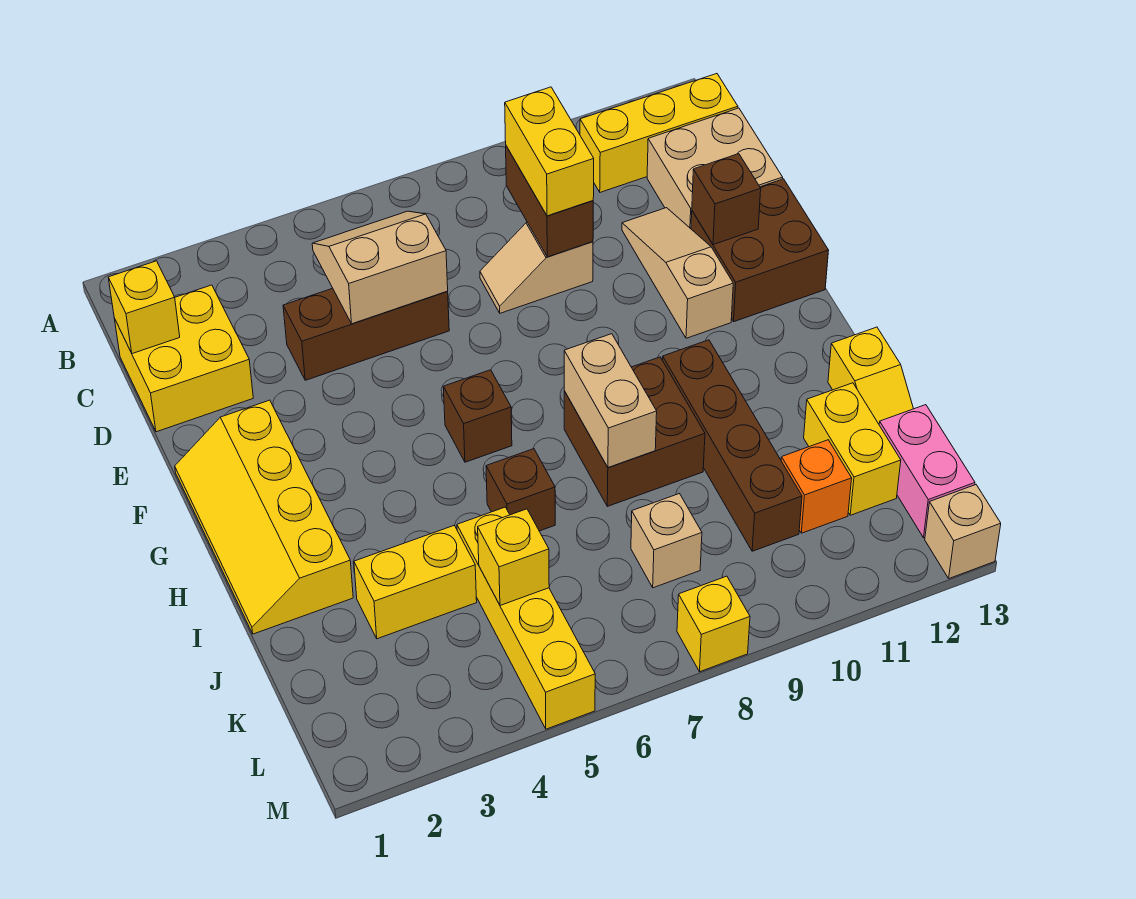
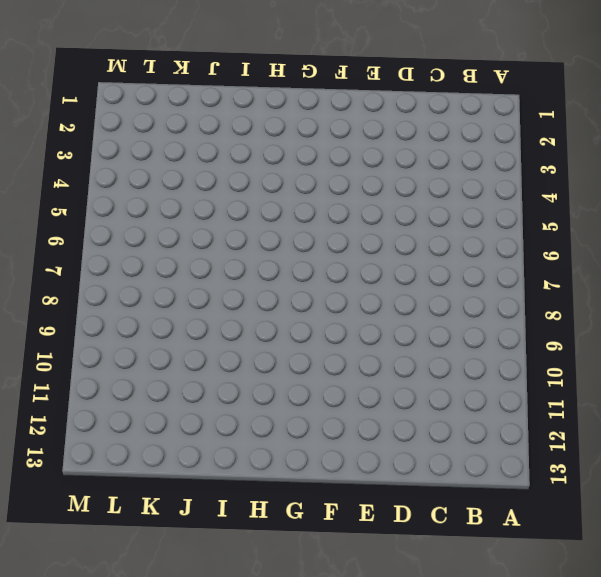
none -> yellow 1x3 brick [580,74,738,192]
none -> yellow 2x2 brick [114,285,253,432]
none -> tan 2x2 brick [647,108,783,229]

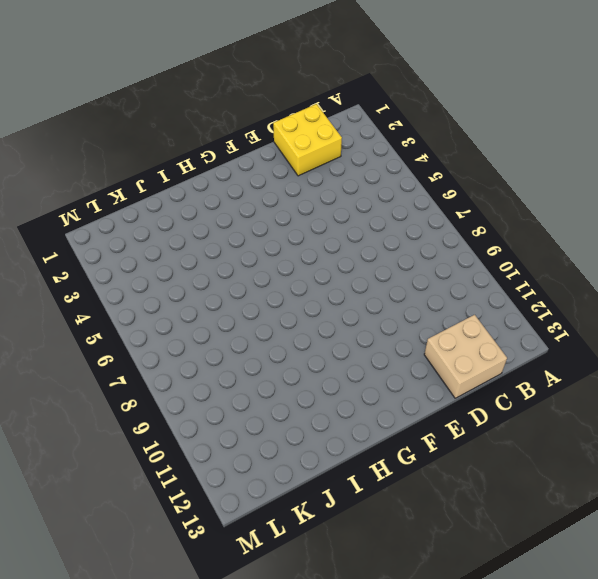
none -> yellow 1x3 brick [580,74,738,192]
none -> brown 1x3 brick [283,288,449,380]
none -> tan 1x2 slope [480,223,593,313]

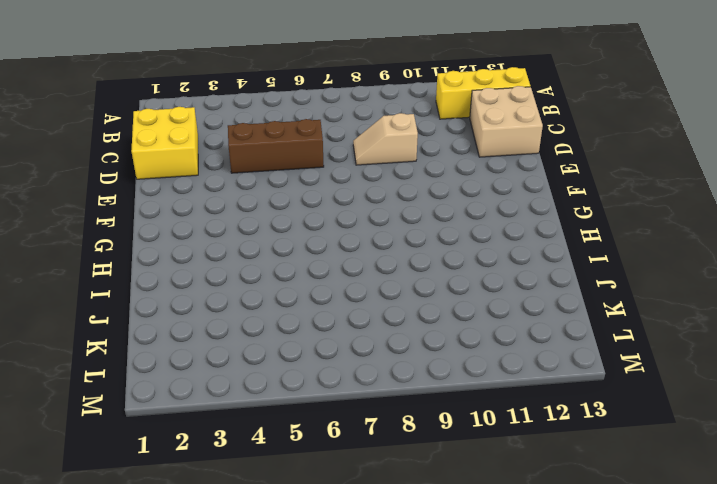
none -> tan 1x3 slope [622,208,733,338]
none -> brown 2x2 brick [691,179,829,322]
none -> yellow 2x4 slope [175,400,353,634]

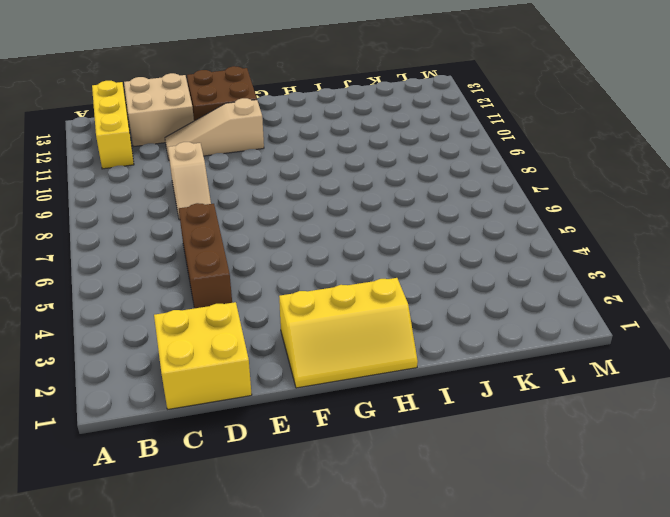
yellow 2x3 slope [279,278,418,388] -> yellow 2x4 slope [175,400,353,634]
none -> brown 1x1 brick [443,370,512,462]
none -> brown 2x2 brick [564,357,705,506]
none -> brown 1x4 brick [663,340,802,551]

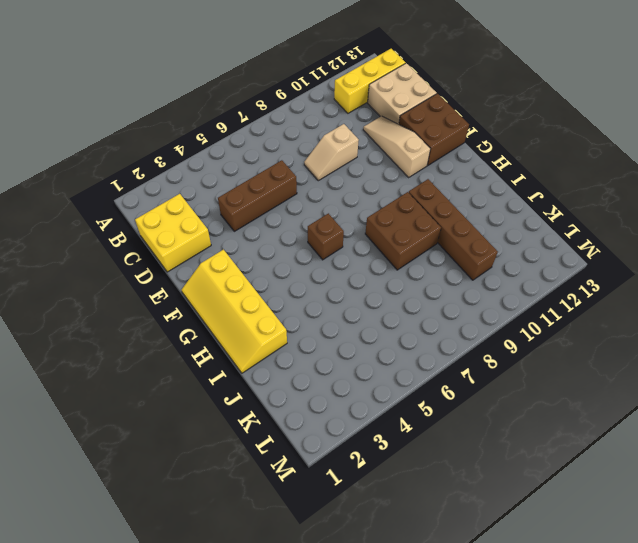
none -> brown 1x1 brick [486,449,555,531]
none -> yellow 1x2 slope [828,327,913,424]
none -> yellow 1x2 brick [354,525,477,639]

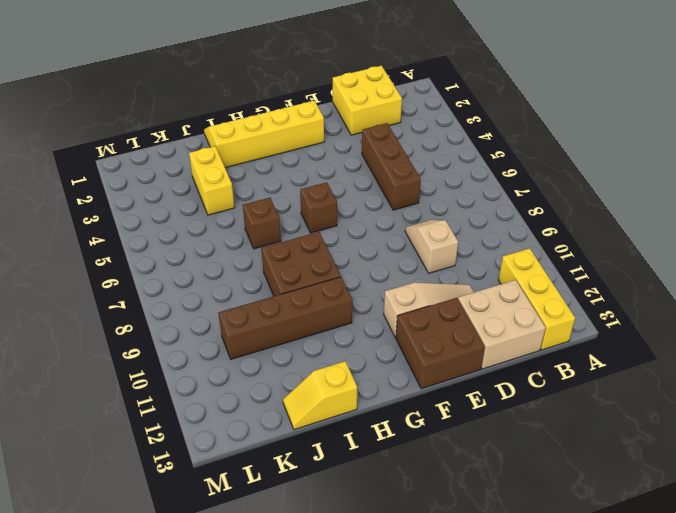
none -> yellow 1x4 brick [457,507,595,729]
none -> yellow 1x2 brick [804,383,901,515]
none -> tan 1x1 brick [631,494,702,588]

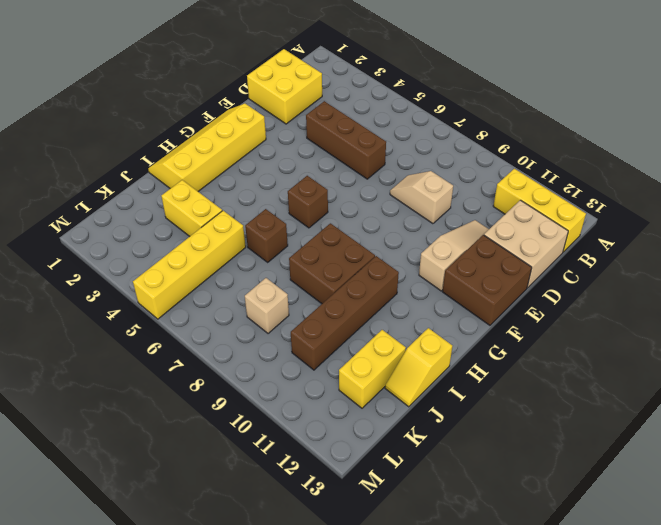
none -> orange 1x1 brick [781,440,852,533]
none -> pink 1x2 brick [879,405,975,538]
none -> yellow 1x1 brick [677,576,750,672]

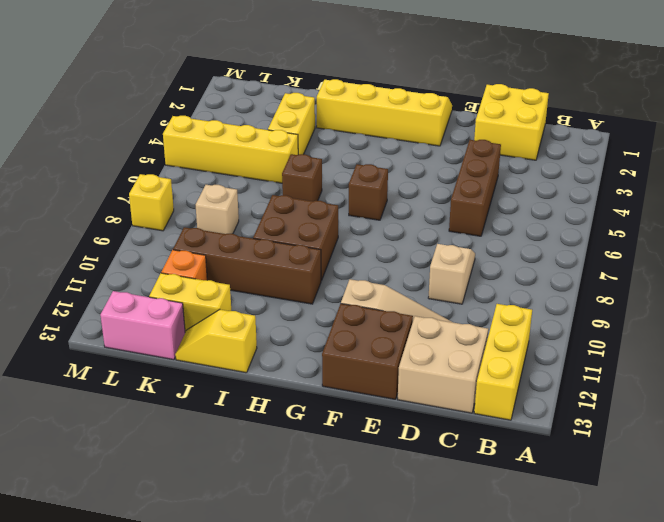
none -> tan 1x1 brick [925,485,1001,578]
none -> yellow 1x1 brick [108,261,180,354]
none -> tan 2x2 slope [312,211,448,324]

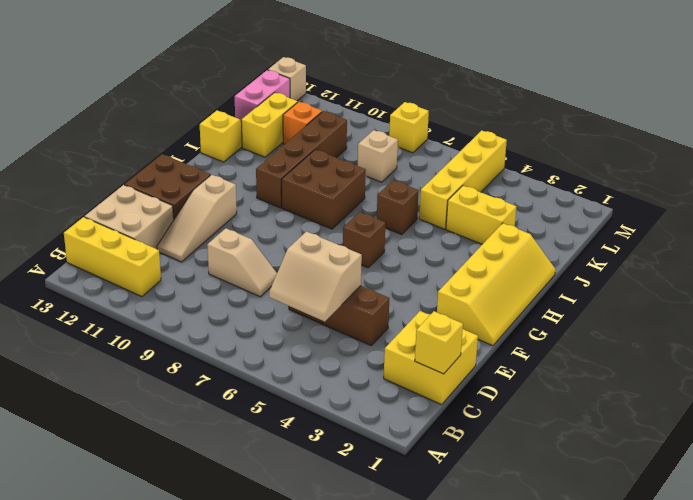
none -> brown 1x2 brick [506,146,593,257]
none -> brown 1x1 brick [692,154,761,245]
none -> tan 1x2 brick [564,334,657,467]

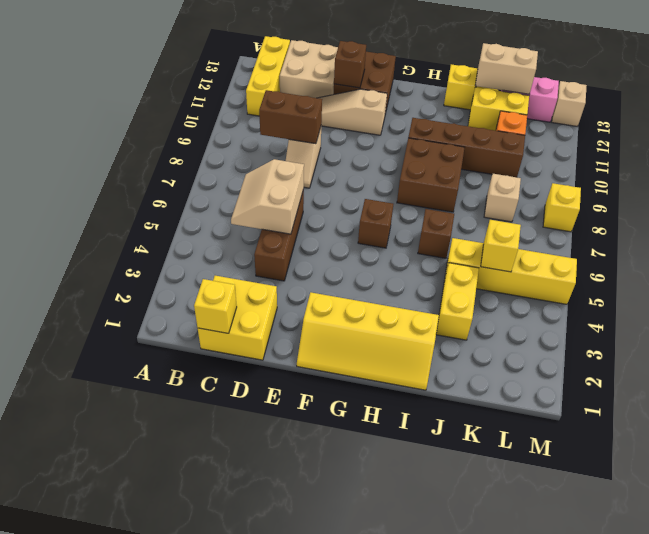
tan 1x2 brick [475,43,538,94] -> tan 1x2 brick moved to [564,334,657,467]
none -> yellow 1x2 brick [505,87,594,216]

